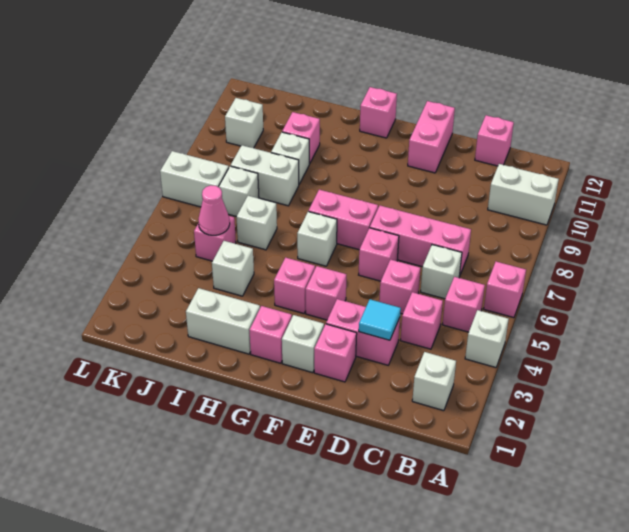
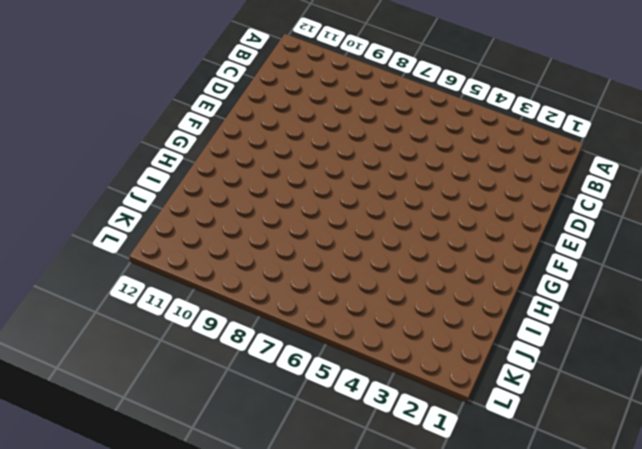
none -> white 1x1 brick [465,310,509,367]
none -> pink 1x1 brick [484,262,526,318]
none -> white 1x2 brick [488,164,559,225]
none -> white 1x1 brick [412,352,456,411]

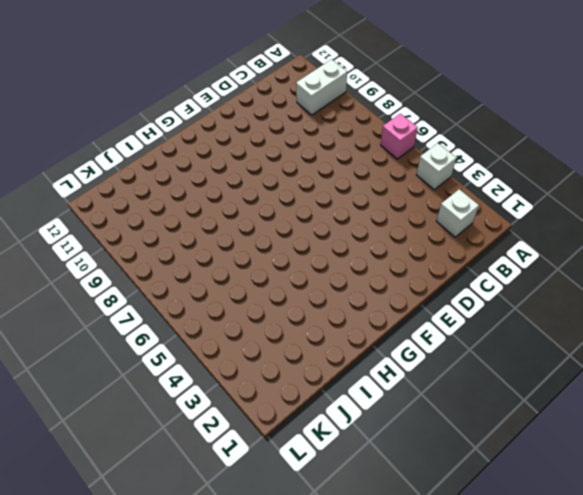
none -> pink 1x1 brick [442,277,485,332]
none -> pink 1x1 brick [401,292,443,349]
none -> white 1x1 brick [421,245,462,299]
none -> pink 1x3 brick [370,206,471,275]

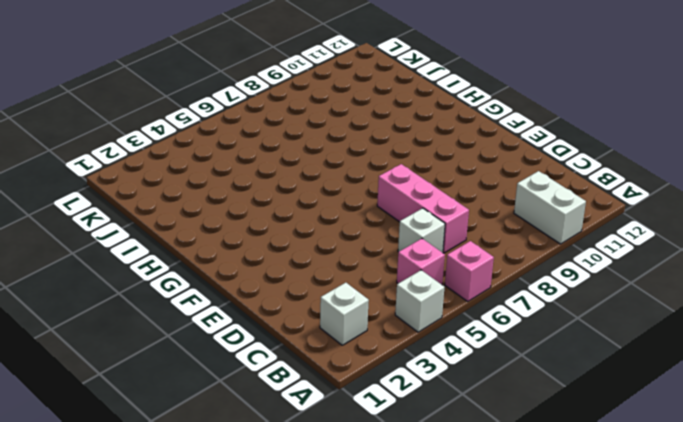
none -> pink 1x1 brick [401,292,443,349]
none -> pink 1x1 brick [475,115,514,166]
none -> pink 1x2 brick [326,299,400,365]
none -> pink 1x1 brick [379,260,420,314]

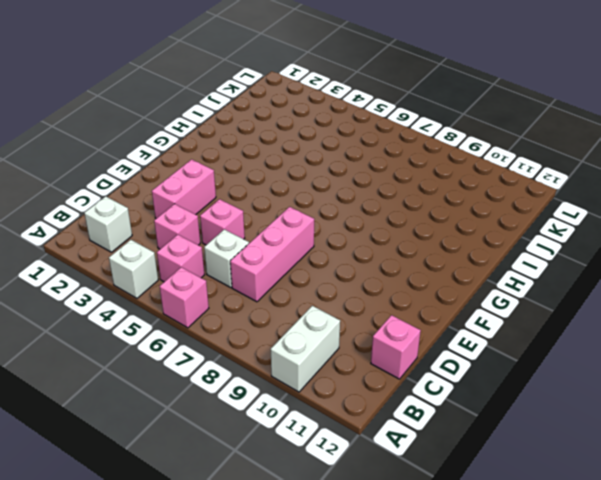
none -> pink 1x1 brick [314,324,357,382]
none -> pink 1x1 brick [359,228,399,281]
none -> pink 1x2 brick [408,101,455,173]
none -> white 1x1 brick [282,315,324,373]

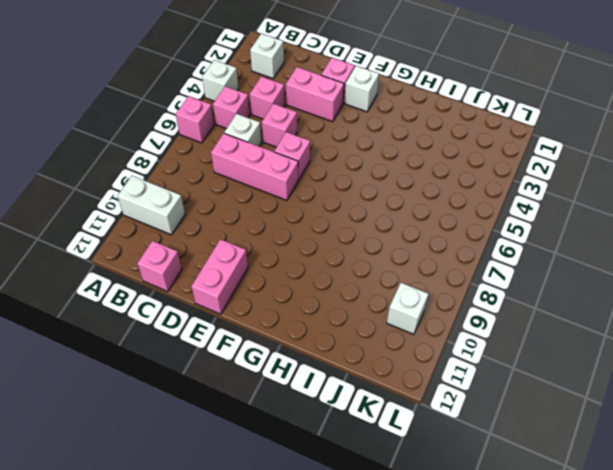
none -> pink 1x1 brick [306,266,346,320]
none -> pink 1x2 brick [309,190,378,249]
none -> pink 1x1 brick [249,306,292,363]
none -> pink 1x1 brick [274,258,315,313]

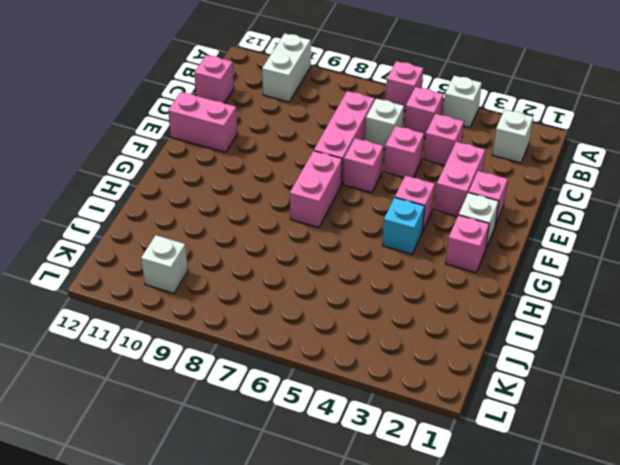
cyan 1x1 brick [382,198,425,254] -> pink 1x1 brick [274,258,315,313]
none -> white 1x1 brick [297,212,337,266]
none -> pink 1x1 brick [360,87,397,138]
none -> white 1x2 brick [186,288,260,354]
none -> white 1x1 brick [212,241,254,296]

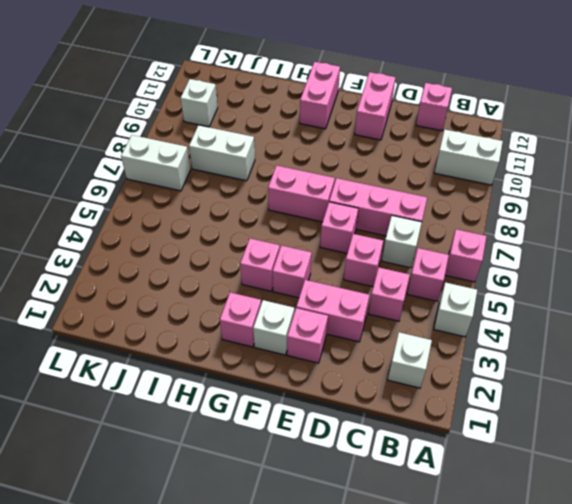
pink 1x2 brick [300,62,340,129] -> pink 1x1 brick [360,87,397,138]
none -> white 1x1 brick [297,212,337,266]
none -> white 1x2 brick [186,288,260,354]
none -> white 1x1 brick [212,241,254,296]
none -> white 1x1 brick [236,196,277,250]

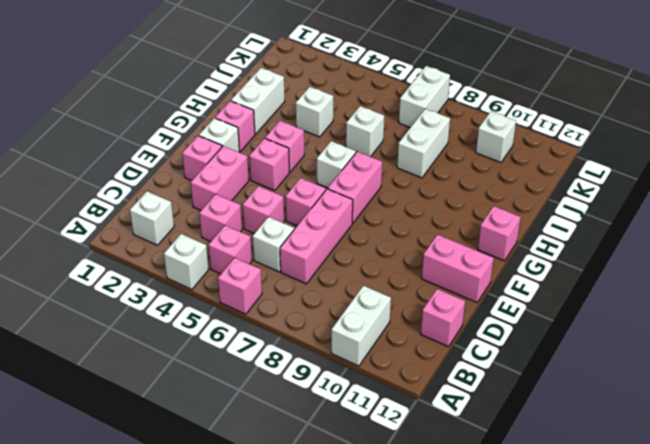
none -> white 1x1 brick [271,132,309,184]
none -> pink 1x1 brick [282,112,320,164]
none -> pink 1x1 brick [194,216,236,261]
none -> white 1x1 brick [219,166,259,217]

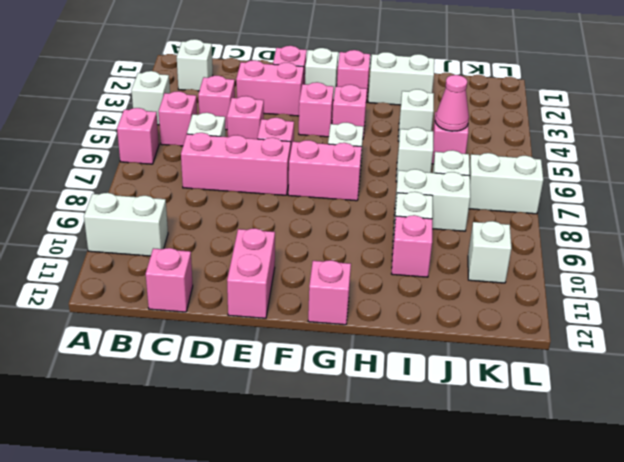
none -> cyan 1x1 tile [359,299,401,340]

